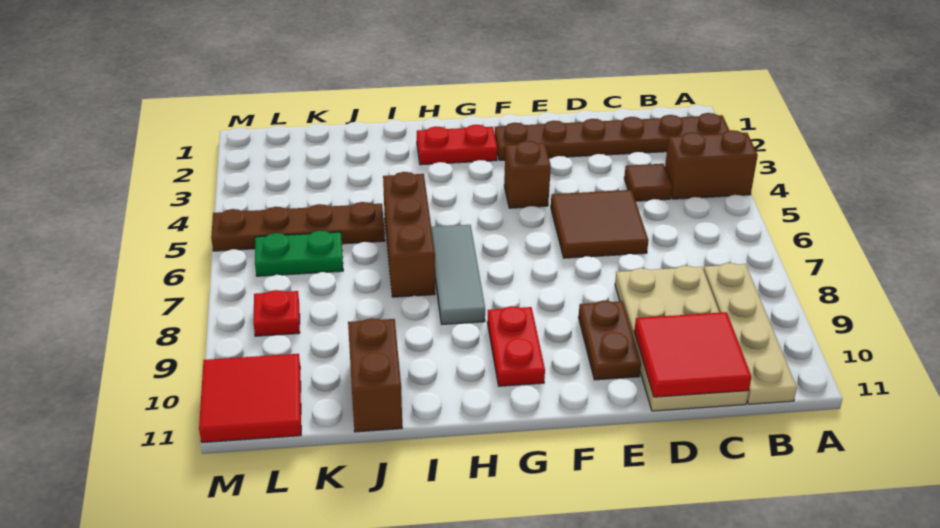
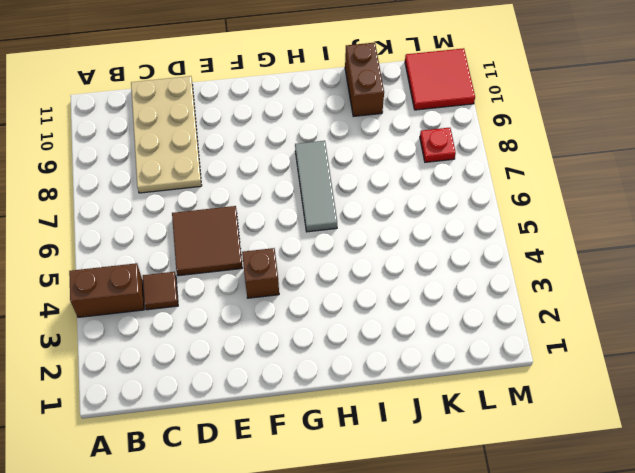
none -> brown 1x6 plate [495,113,730,160]
none -> tan 1x4 plate [704,263,797,404]
none -> brown 1x2 plate [579,301,641,380]

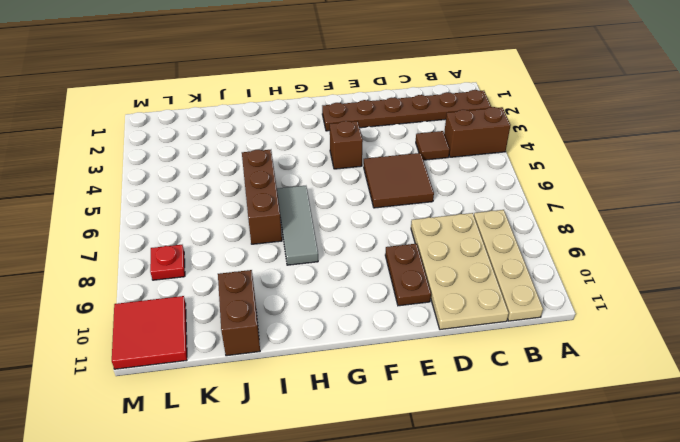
none -> red 1x2 plate [417,125,497,165]
none -> red 1x2 plate [487,306,545,386]
none -> brown 1x4 plate [211,202,385,251]

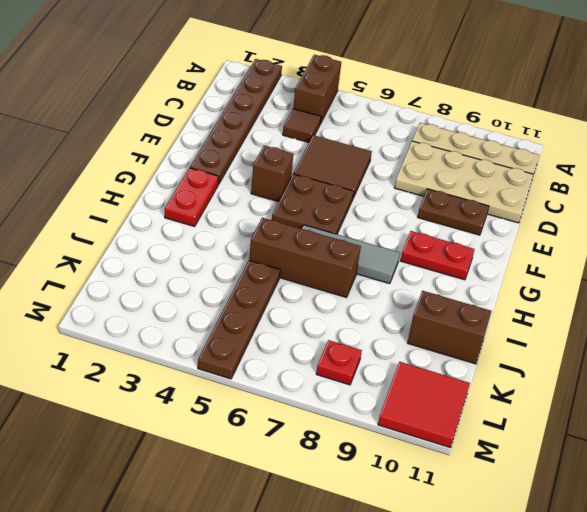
brown 2x2 plate [272,174,354,234] -> none
none -> green 1x2 plate [255,231,343,276]
none -> red 2x2 tile [634,312,751,397]

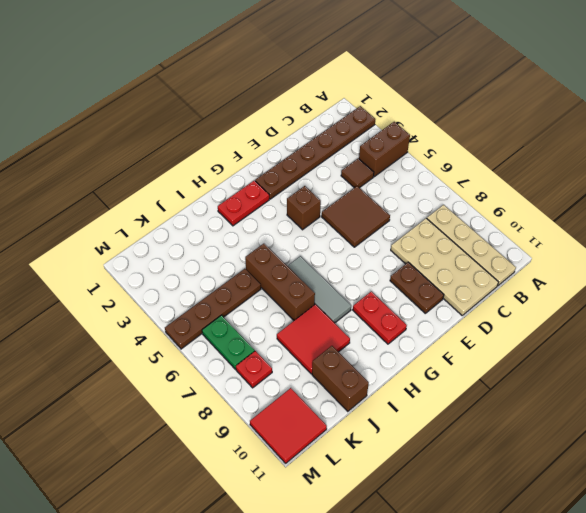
red 2x2 tile [277,304,350,374] -> red 2x2 tile moved to [634,312,751,397]
green 1x2 plate [202,315,255,369] -> green 1x2 plate turned to [255,231,343,276]

